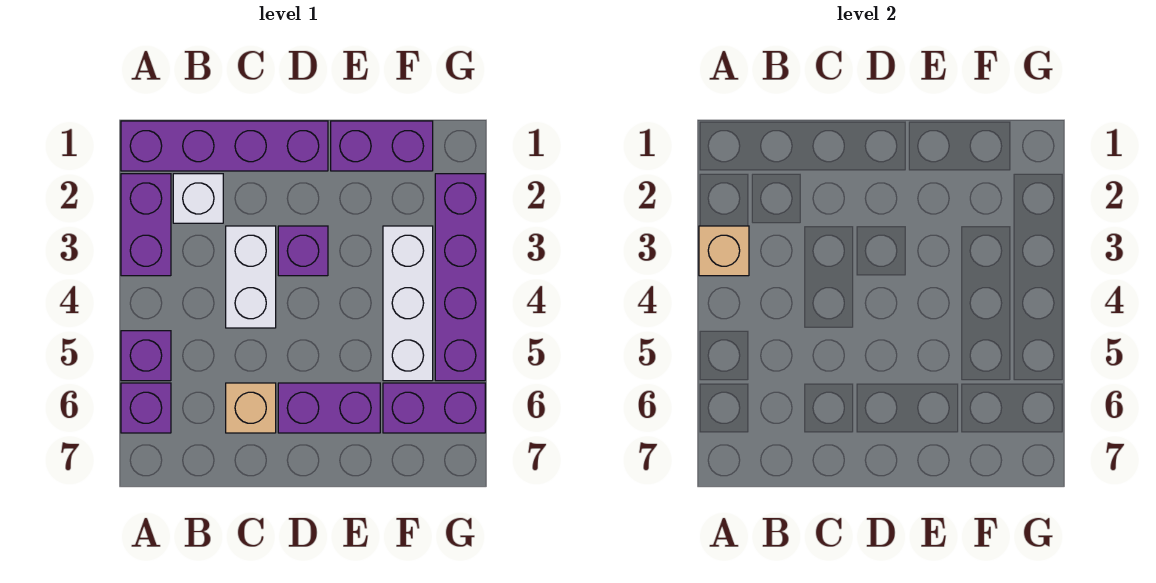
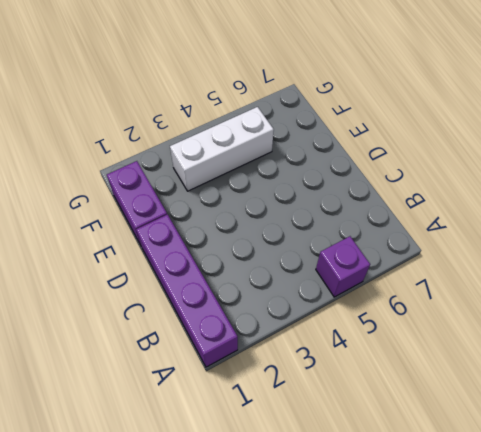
none -> purple 1x2 brick [121,174,171,276]
none -> purple 1x1 brick [121,383,171,433]
none -> white 1x1 brick [173,174,223,223]

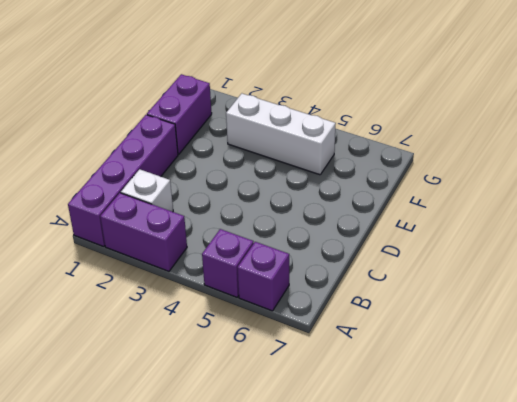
none -> white 1x2 brick [226,226,276,328]
none -> tan 1x1 brick [226,383,276,433]
none -> purple 1x1 brick [278,226,328,276]

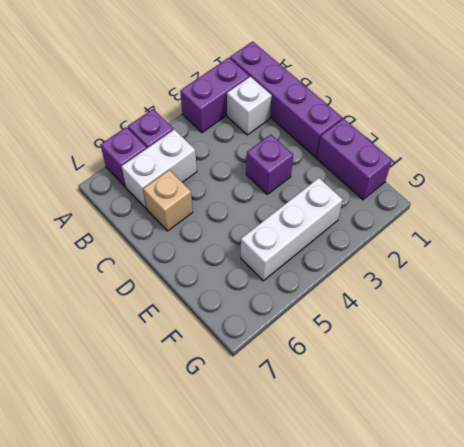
white 1x2 brick [122,129,197,209] -> white 1x2 brick moved to [226,226,276,328]
none -> purple 1x2 brick [278,383,380,433]
none -> purple 1x2 brick [383,383,485,433]
none -> purple 1x4 brick [435,174,485,381]

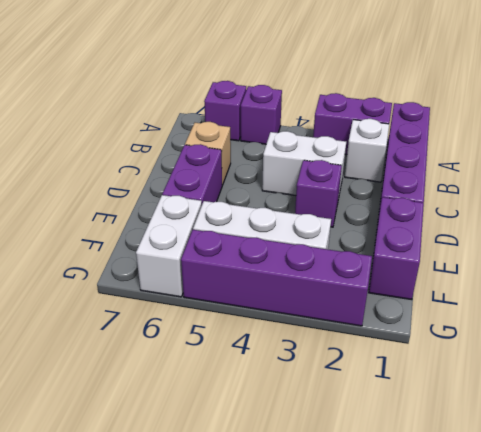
white 1x2 brick [136,195,202,297] -> purple 1x2 brick [383,383,485,433]
none -> tan 1x1 brick [699,226,749,276]

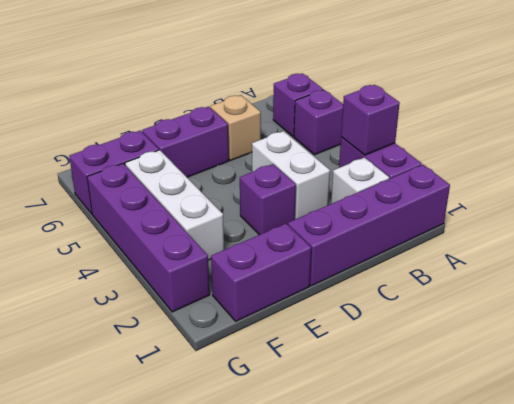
purple 1x1 brick [341,85,400,155] -> tan 1x1 brick [699,226,749,276]

